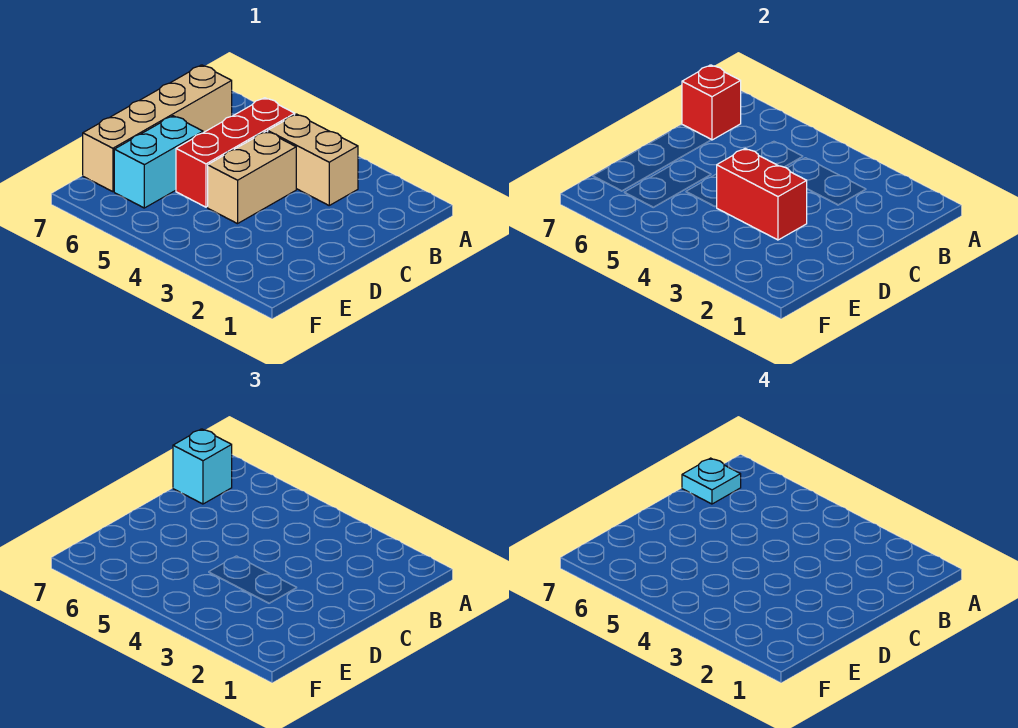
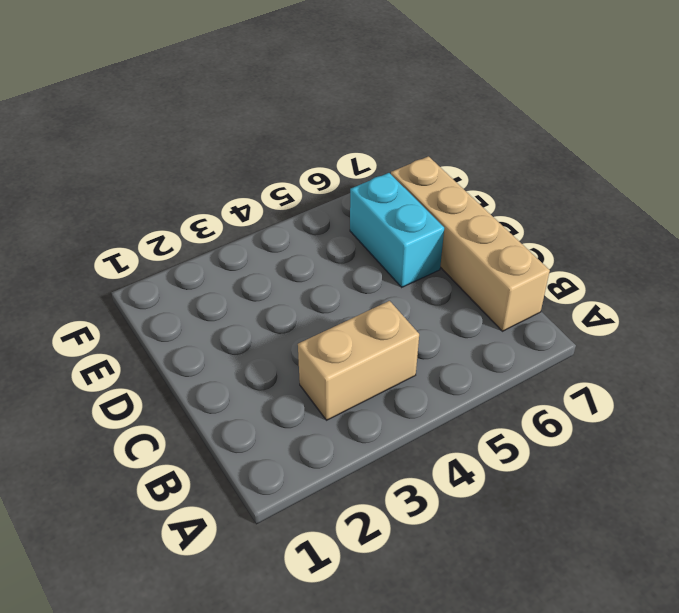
none -> red 1x3 brick [176,98,295,207]
none -> tan 1x2 brick [208,131,296,224]

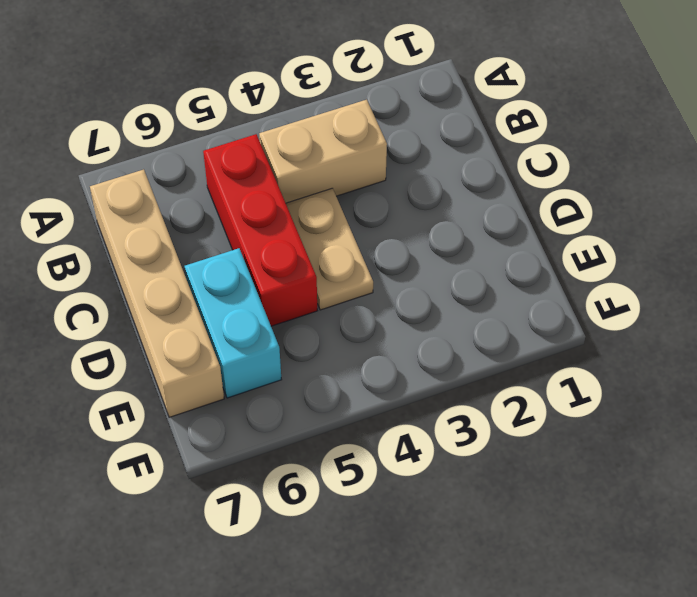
tan 1x2 plate [286,188,373,310] -> tan 1x2 brick [208,131,296,224]
none -> red 1x1 brick [682,65,741,140]
none -> red 1x2 brick [717,149,807,240]

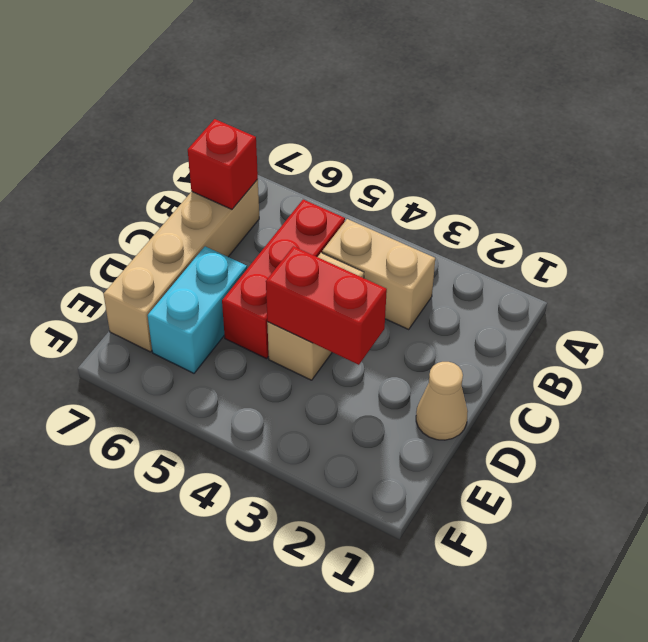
tan 1x1 cone [416,362,468,440] -> none
none -> cyan 1x1 brick [173,429,232,504]
none -> cyan 1x1 plate [682,458,741,504]

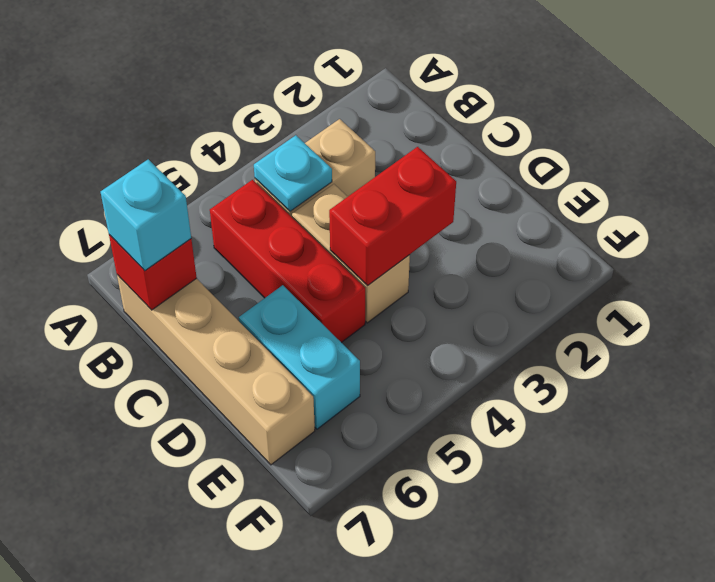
cyan 1x1 plate [254,135,332,211] -> cyan 1x1 plate moved to [682,458,741,504]

